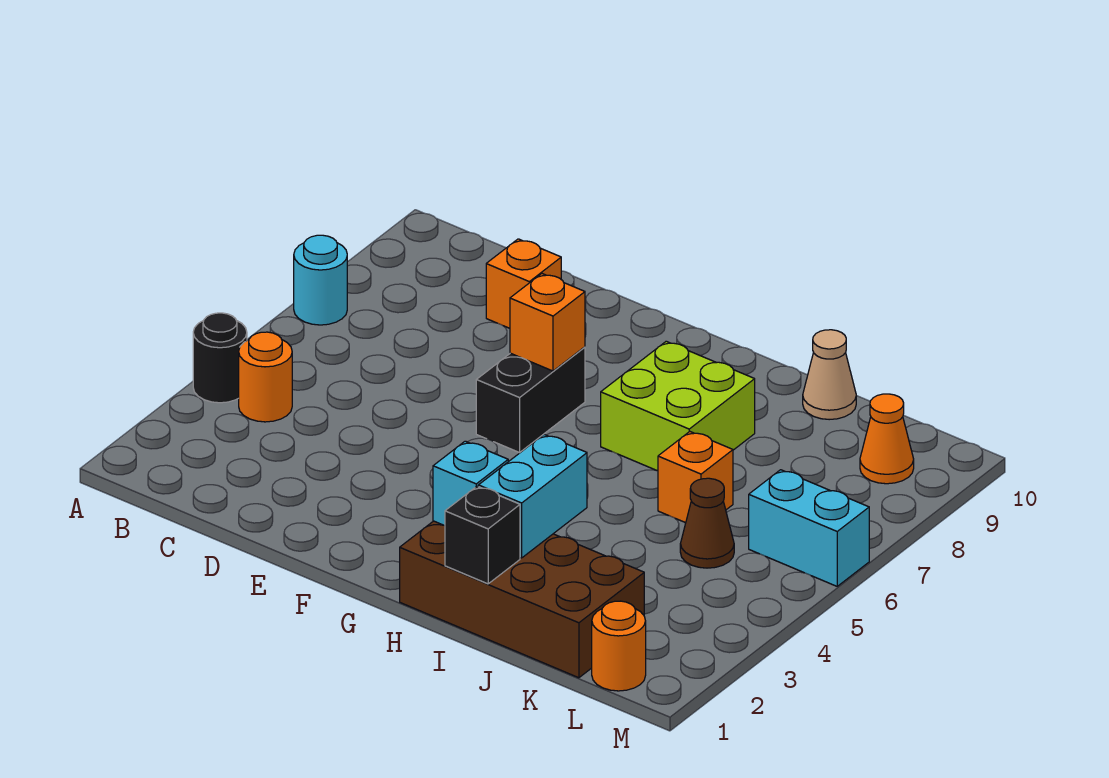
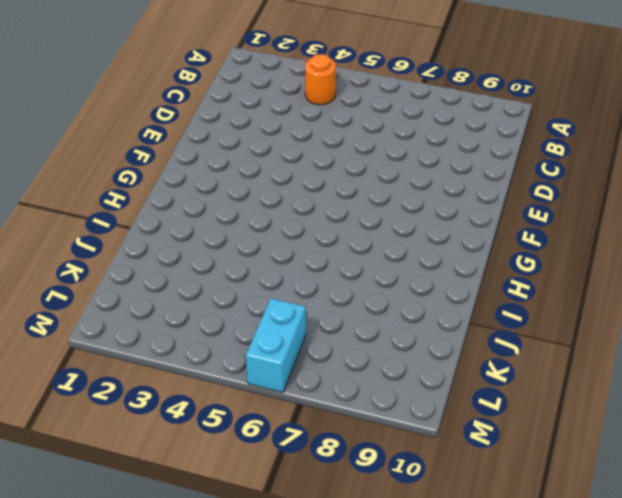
none -> black 1x1 round brick [193,313,247,403]
none -> cyan 1x1 round brick [294,235,347,325]
none -> orange 1x1 brick [486,239,561,328]

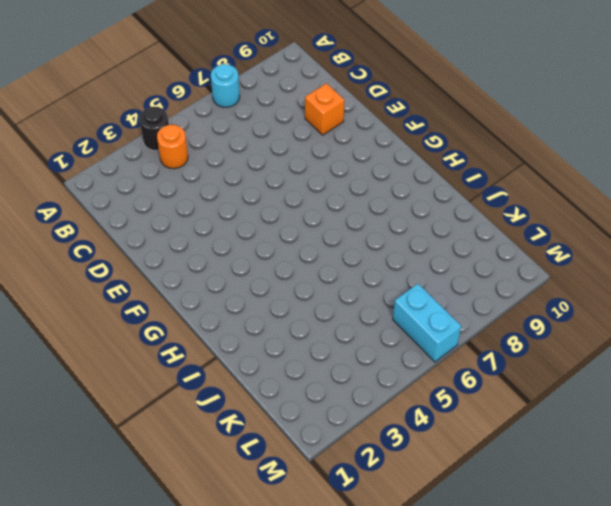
none -> black 1x2 brick [476,347,585,453]
none -> brown 2x4 brick [400,521,644,678]
none -> lime 2x2 brick [601,341,755,471]

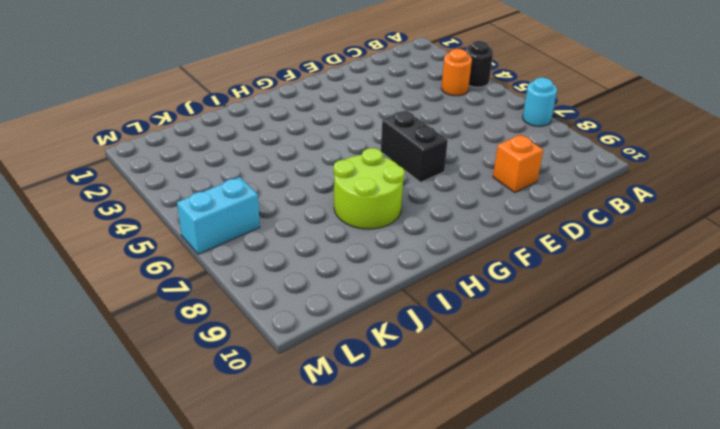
lime 2x2 round brick [334,148,405,229] -> lime 2x2 brick [601,341,755,471]
none -> brown 2x4 brick [400,521,644,678]
none -> orange 1x1 brick [658,432,733,523]
none -> tan 1x1 cone [803,330,856,420]

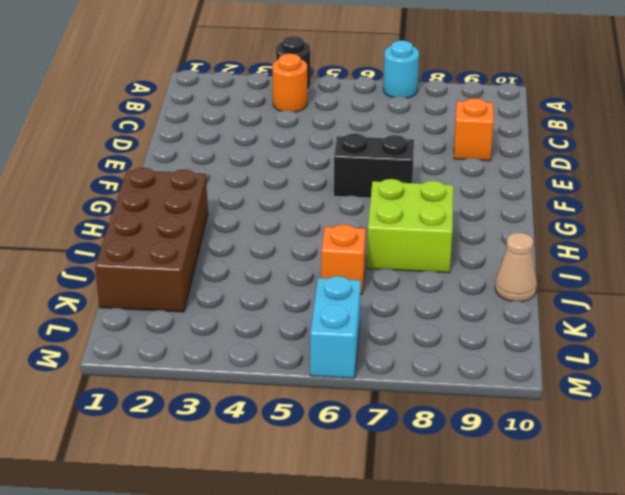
none -> brown 1x1 cone [680,478,734,568]
none -> orange 1x1 round brick [592,601,646,691]
none -> orange 1x1 cone [860,394,914,484]

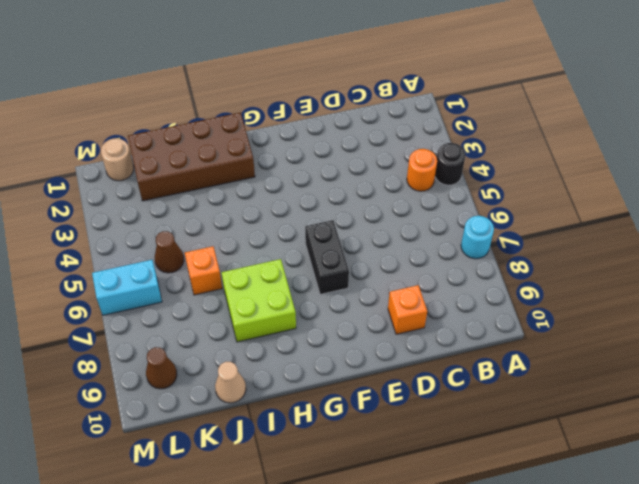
tan 1x1 round brick [101,138,134,181] -> orange 1x1 round brick [592,601,646,691]
brown 1x1 cone [146,347,177,389] -> orange 1x1 cone [860,394,914,484]
none -> orange 1x1 brick [510,274,585,371]
none -> cyan 1x1 brick [433,441,508,526]
none -> black 1x1 brick [445,486,520,584]

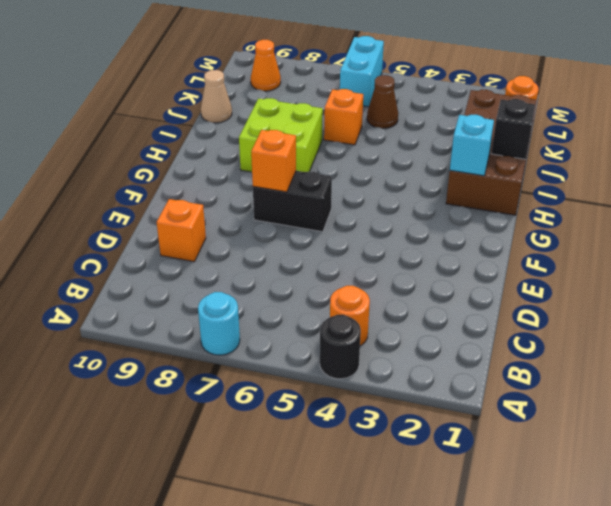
none -> cyan 1x2 brick [478,435,587,558]

